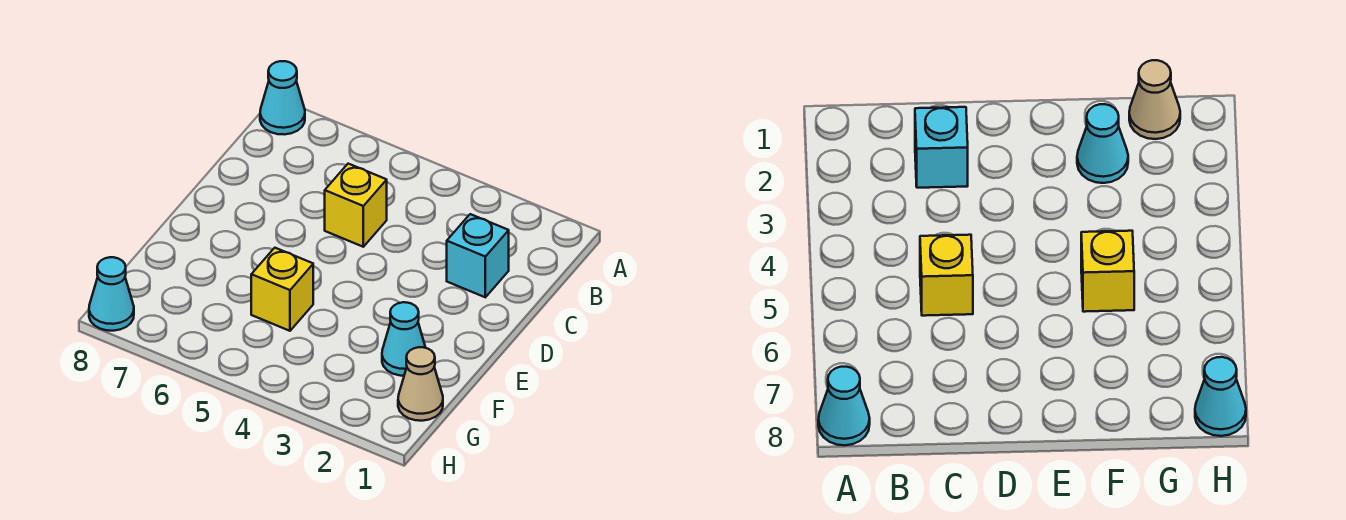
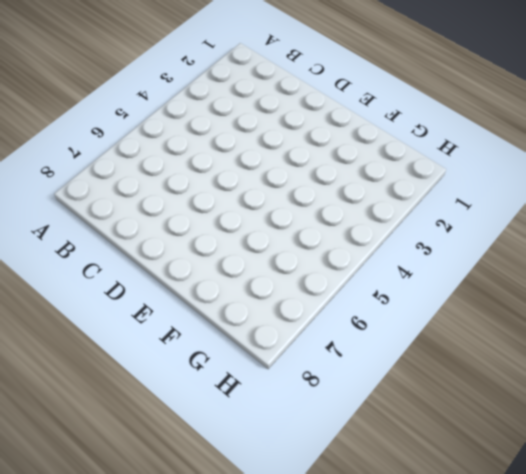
none -> cyan 1x1 cone [260,61,305,135]
none -> cyan 1x1 brick [447,214,509,297]

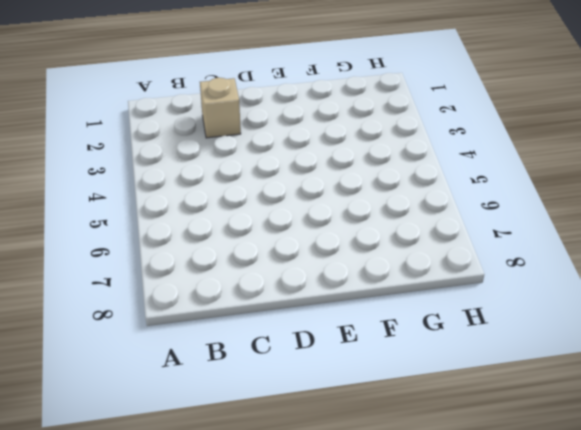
tan 1x1 brick [200,78,241,138] -> cyan 1x1 brick [447,214,509,297]
none -> cyan 1x1 cone [260,61,305,135]
none -> yellow 1x1 brick [325,164,387,247]

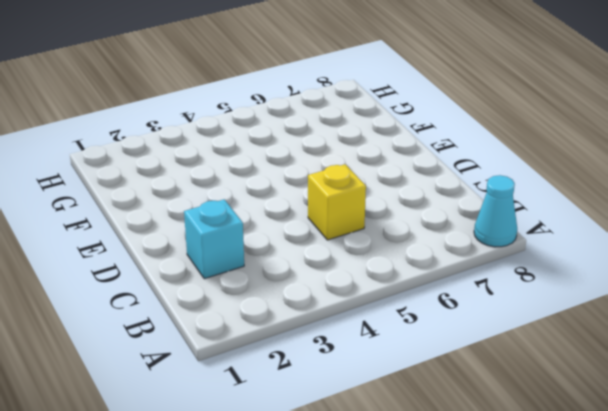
none -> cyan 1x1 cone [382,302,426,376]
none -> yellow 1x1 brick [251,248,313,331]

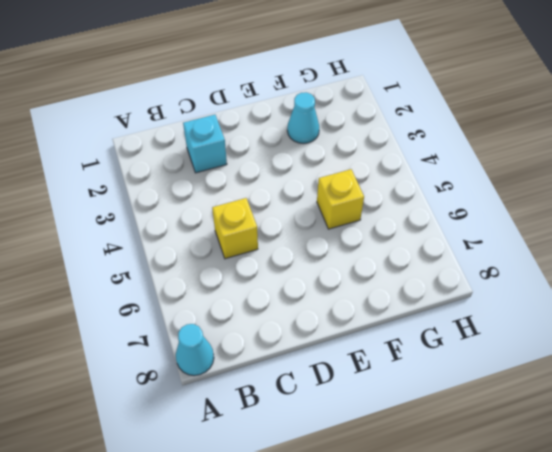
none -> tan 1x1 cone [398,347,443,421]
none -> cyan 1x1 cone [89,257,134,331]

